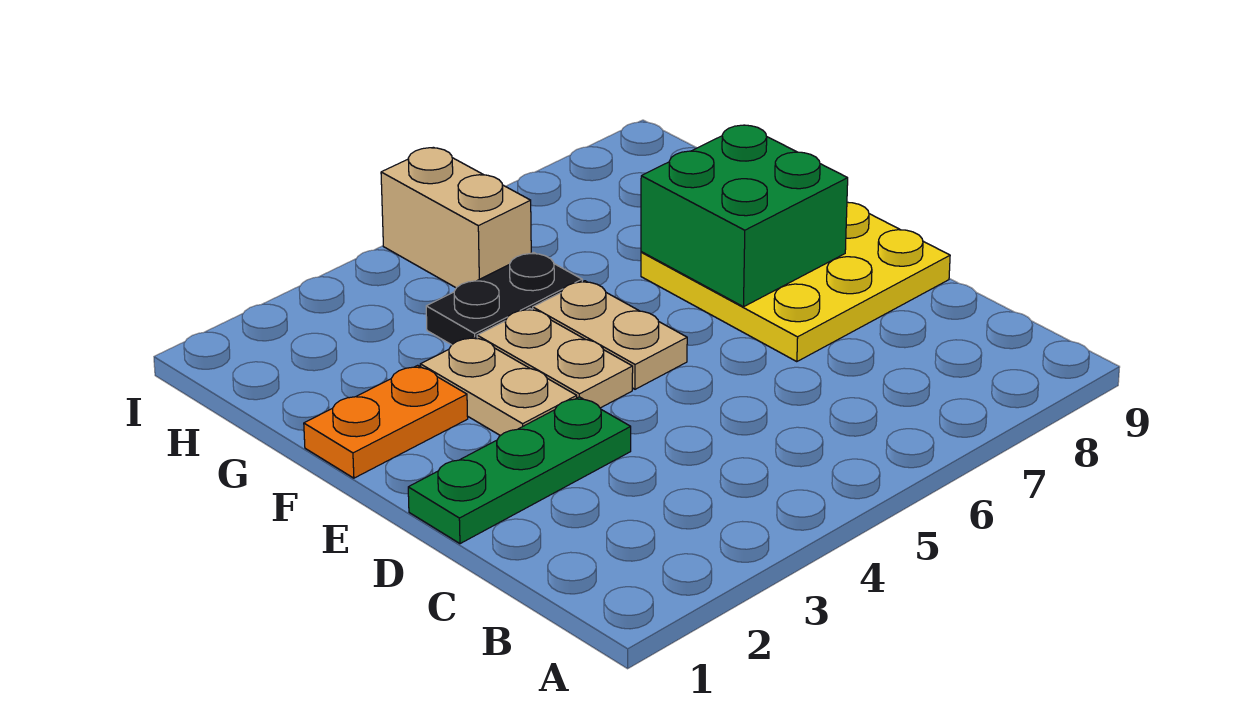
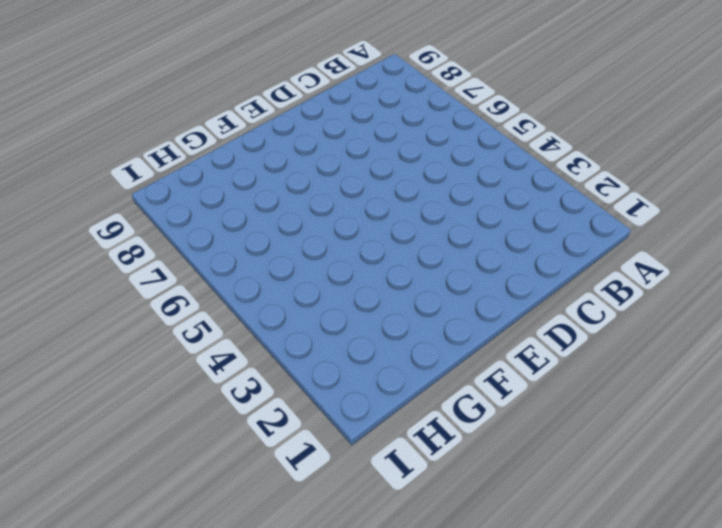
none -> green 1x3 plate [408,397,631,544]
none -> yellow 3x3 plate [641,202,950,362]

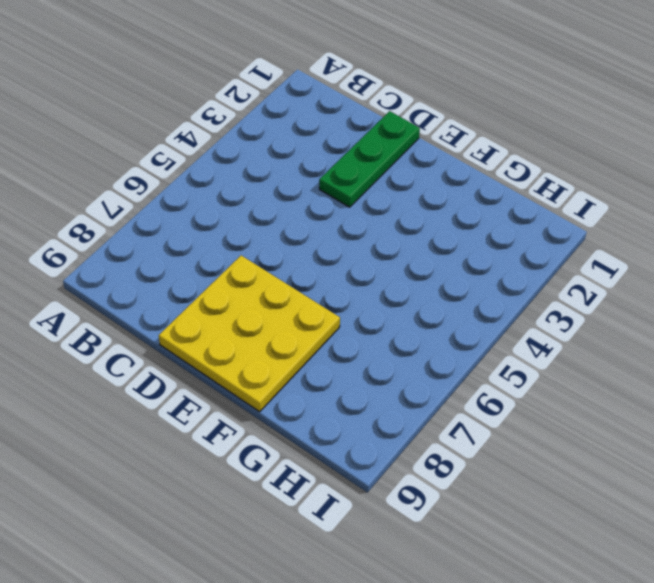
none -> tan 1x2 plate [420,337,577,436]
none -> tan 1x2 plate [477,309,633,408]

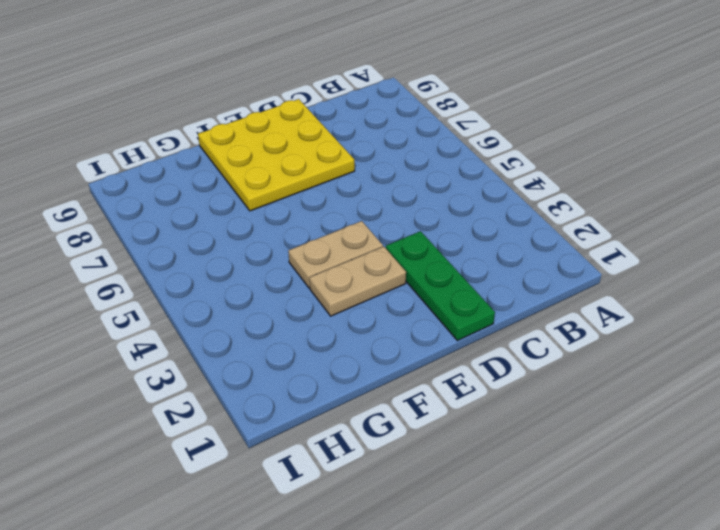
none -> tan 1x2 plate [533,281,687,389]
none -> orange 1x2 plate [304,365,468,478]

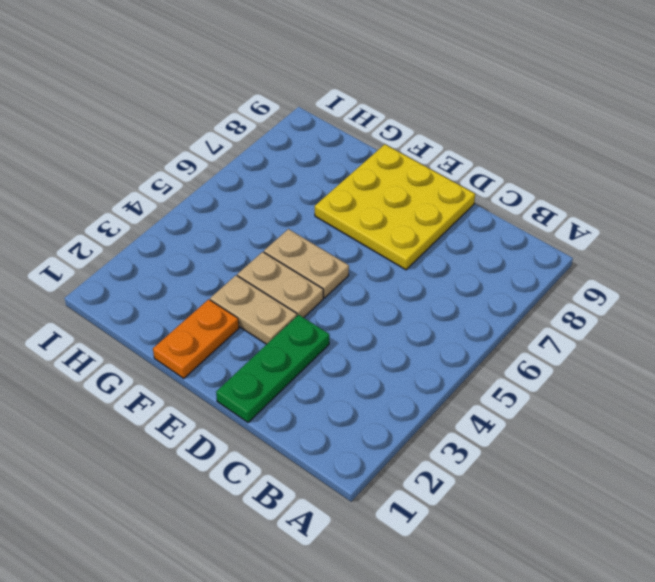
none -> black 1x2 plate [426,252,582,345]
none -> tan 1x2 brick [381,147,531,288]

